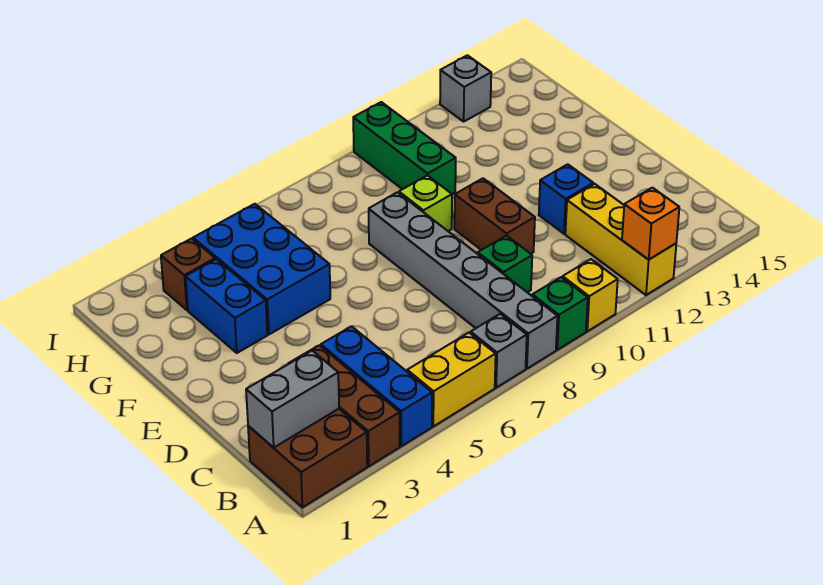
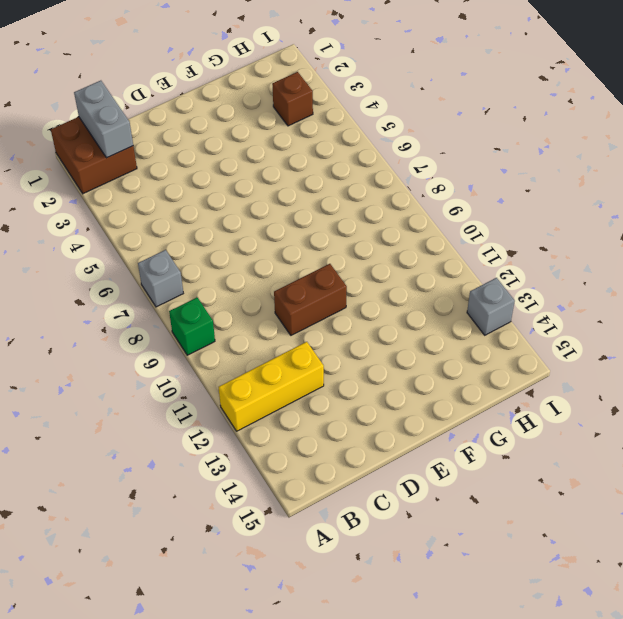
none -> brown 1x3 brick [288,345,400,466]
none -> blue 1x3 brick [321,326,432,446]
none -> yellow 1x2 brick [407,333,496,426]

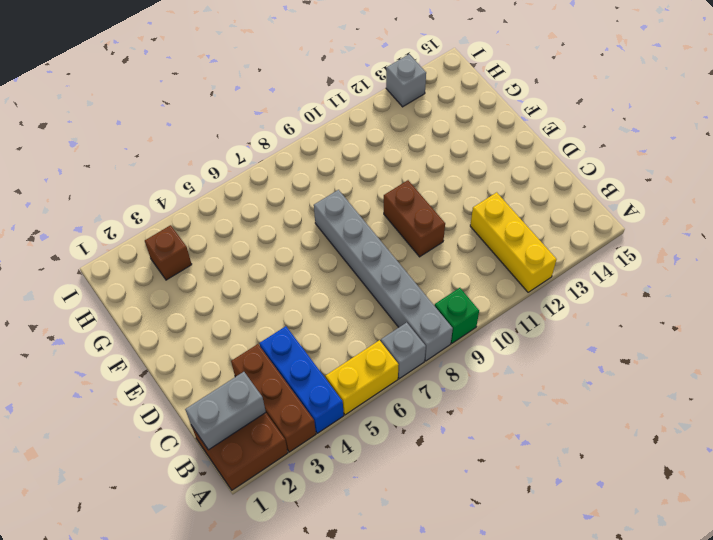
none -> yellow 1x1 brick [563,259,618,331]
none -> green 1x1 brick [478,235,532,292]
none -> blue 1x1 brick [539,164,593,234]

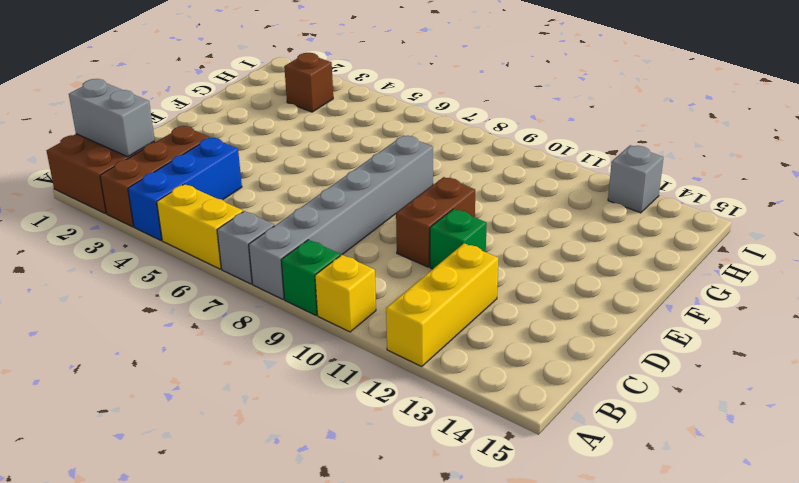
green 1x1 brick [430,209,487,269] -> green 1x1 brick moved to [478,235,532,292]
none -> blue 1x1 brick [539,164,593,234]
none -> blue 1x2 brick [186,259,267,353]
none -> blue 2x3 brick [193,204,330,334]

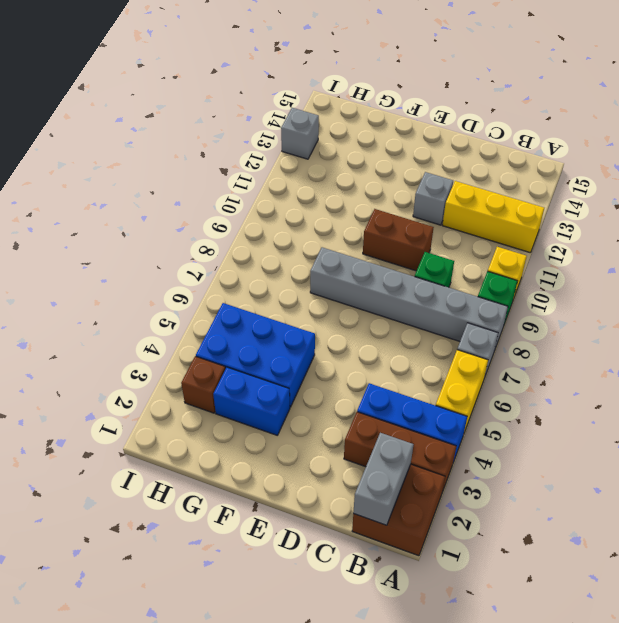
grey 1x1 brick [413,172,453,225] -> blue 1x1 brick [539,164,593,234]
none -> lime 1x1 brick [399,175,452,231]
none -> green 1x3 brick [353,102,456,194]
none -> orange 1x1 brick [622,188,679,260]

